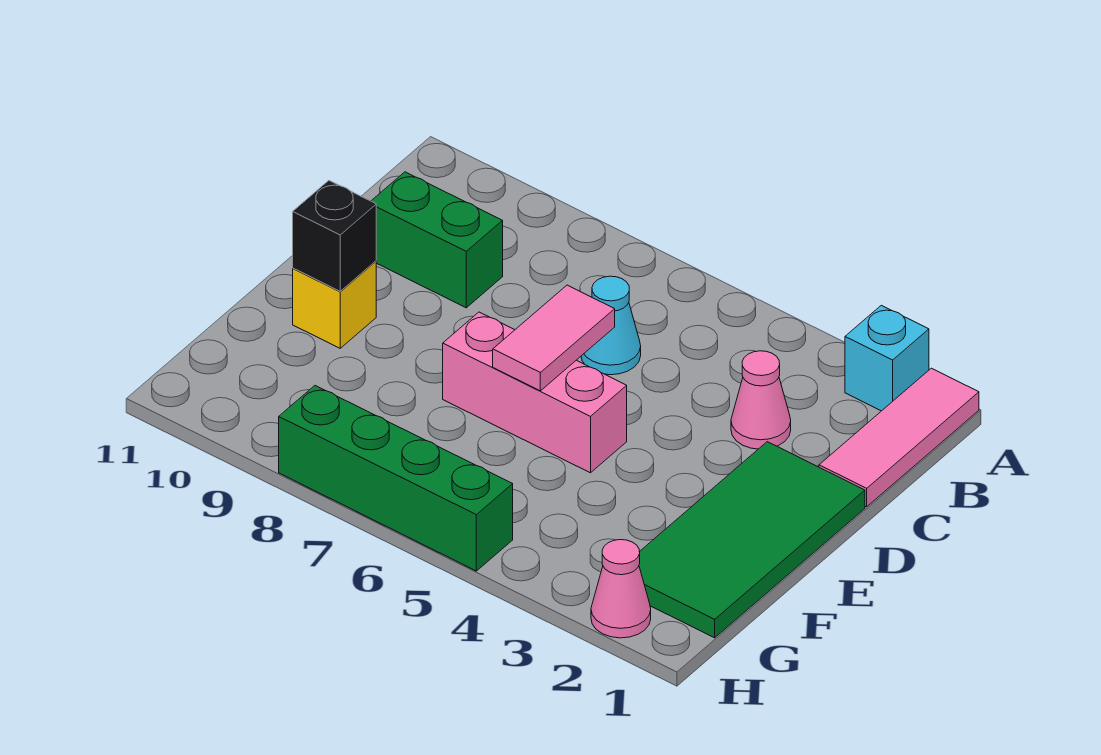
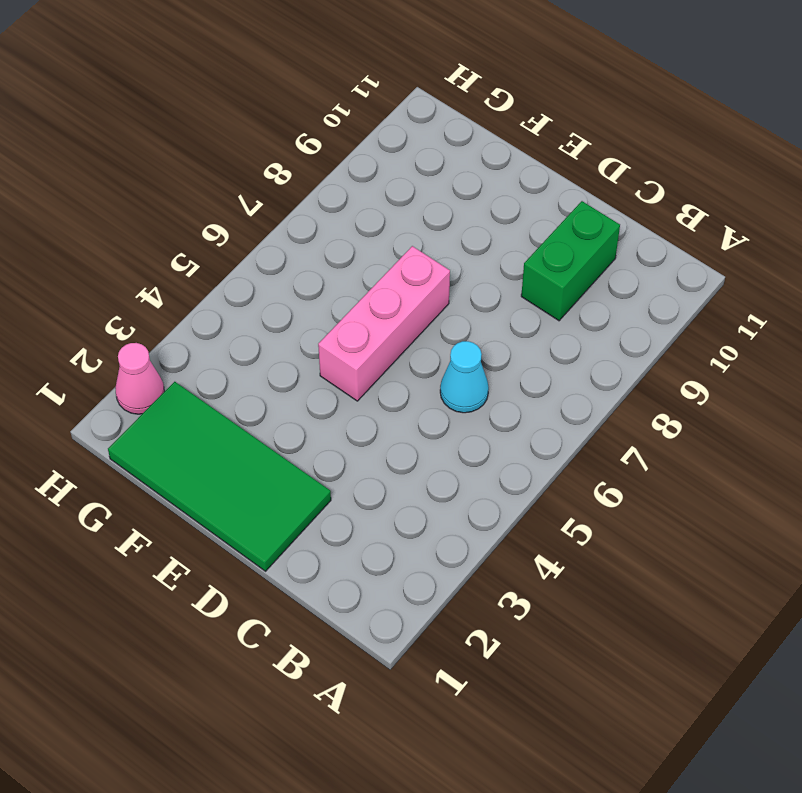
none -> pink 1x3 tile [819,368,979,507]
none -> cyan 1x1 brick [845,305,929,411]
none -> pink 1x1 cone [731,351,791,449]

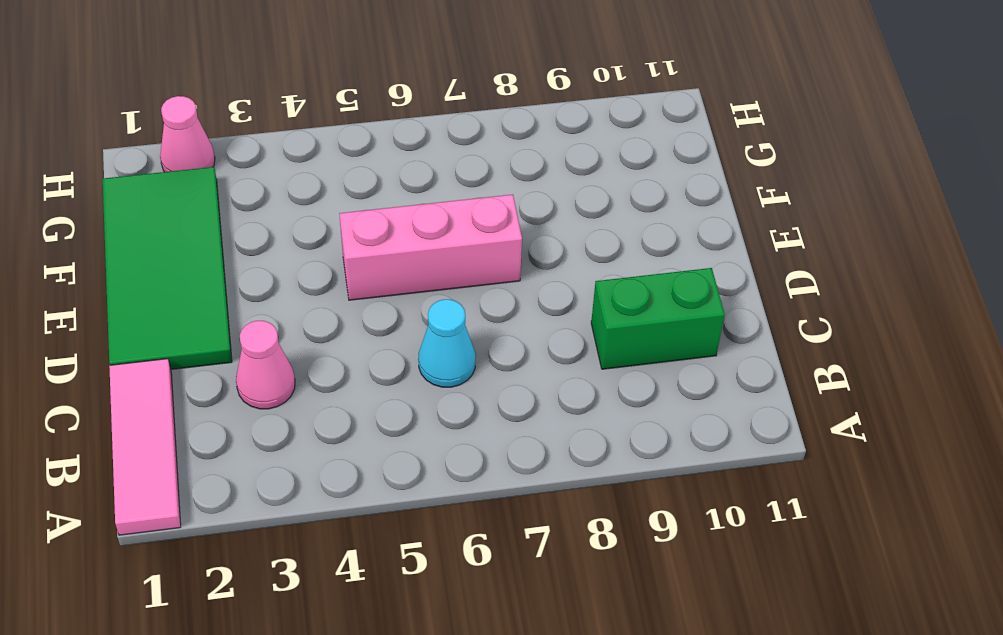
none -> cyan 1x1 brick [845,305,929,411]
none -> yellow 1x1 brick [293,261,376,348]
none -> green 1x4 brick [279,386,513,571]

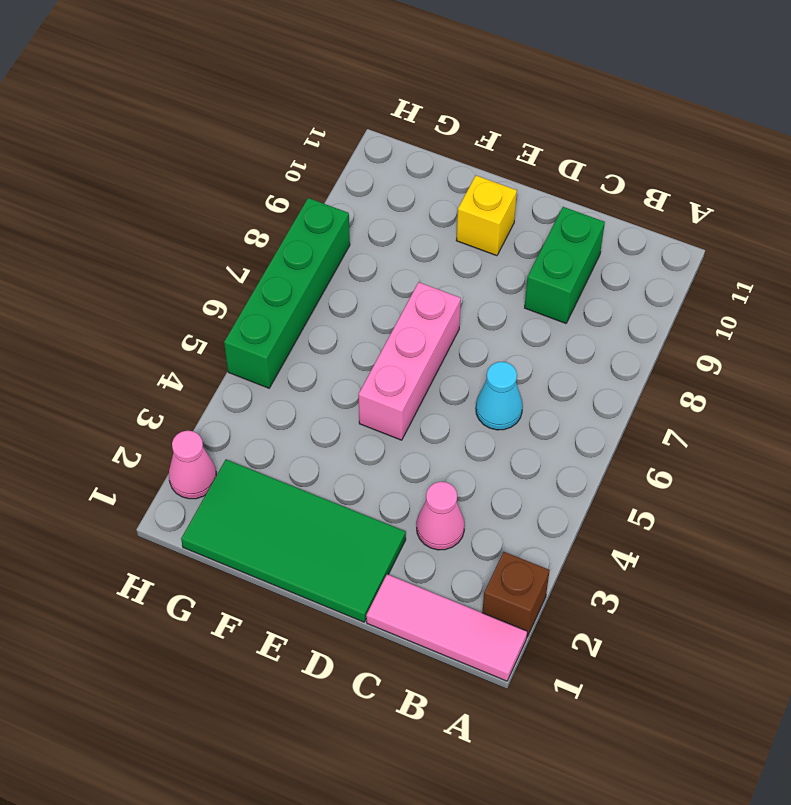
brown 1x1 brick [482,552,550,637] -> cyan 1x1 brick [845,305,929,411]
none -> pink 1x2 tile [493,285,615,391]
none -> black 1x1 brick [293,181,376,291]

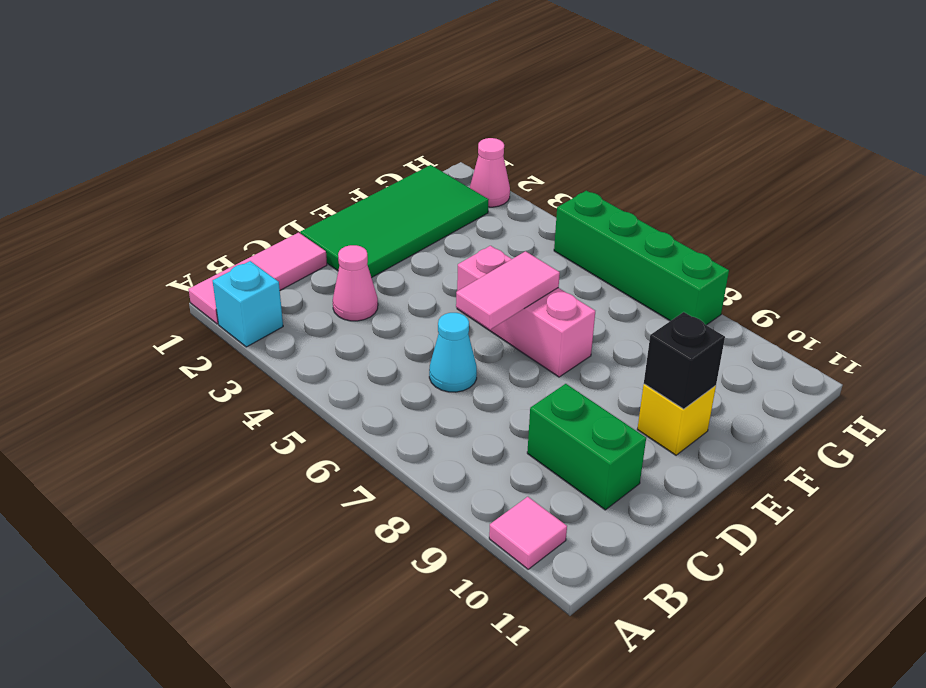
pink 1x1 tile [489,497,567,569] -> none

